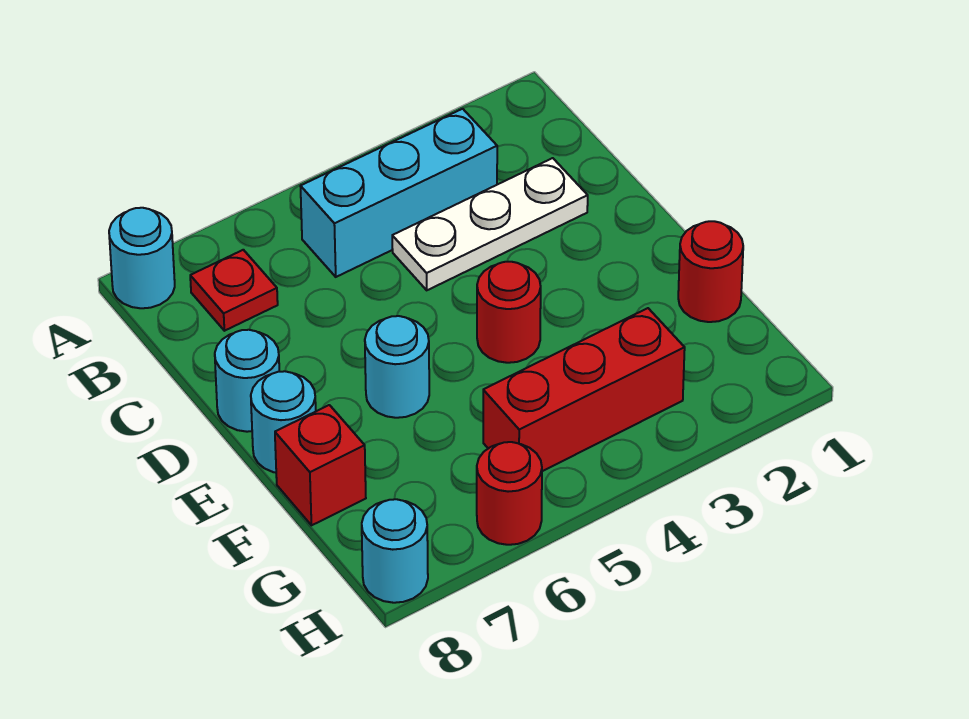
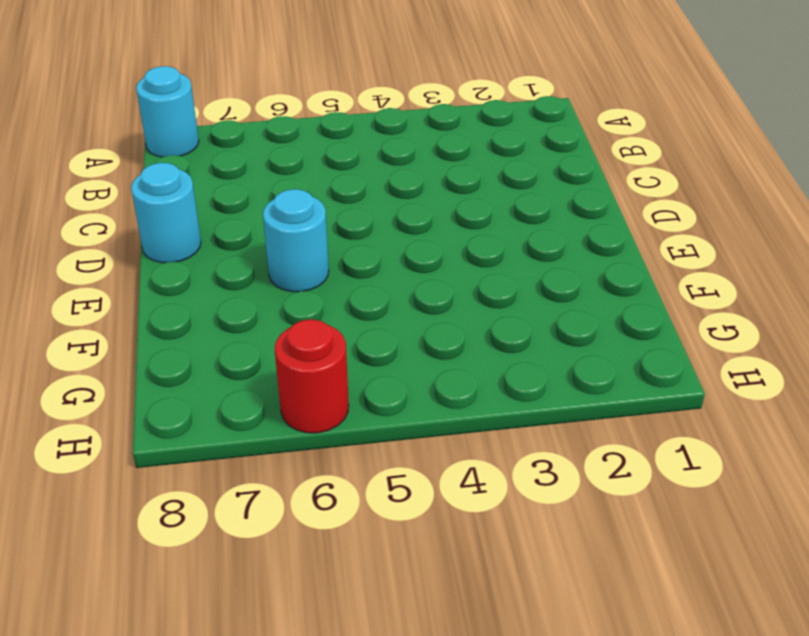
none -> cyan 1x3 brick [300,109,497,277]
none -> red 1x1 plate [190,250,278,331]
none -> white 1x3 plate [392,158,588,290]

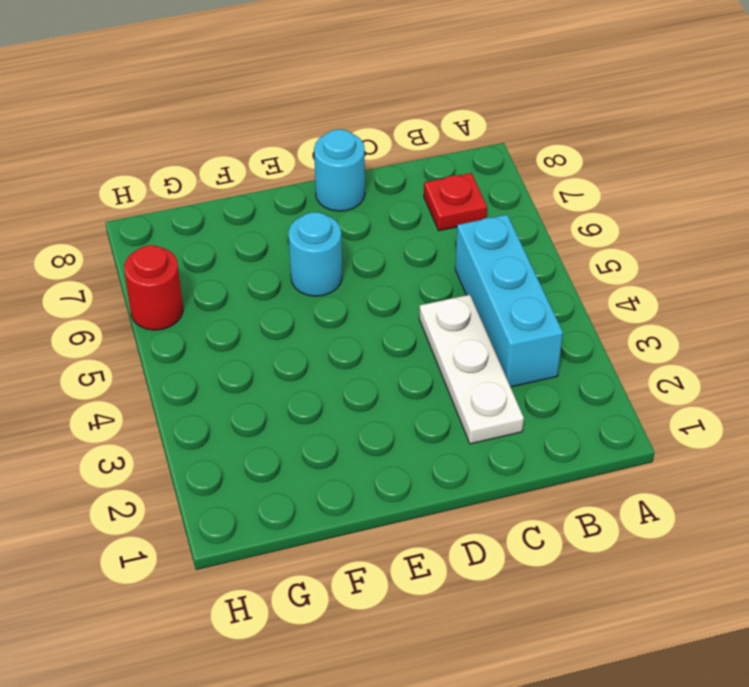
none -> cyan 1x1 round brick [109,208,175,308]
none -> red 1x1 round brick [477,262,541,363]
none -> cyan 1x1 round brick [251,371,316,473]

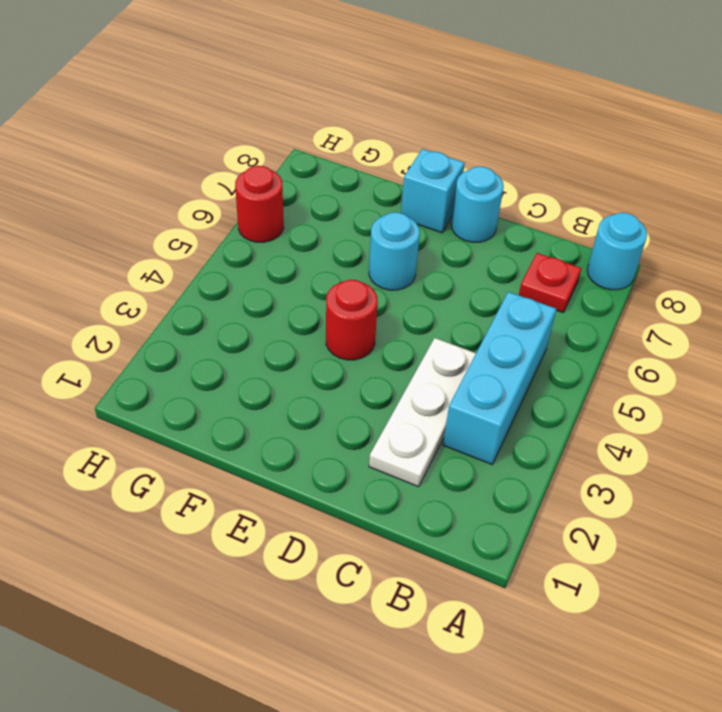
cyan 1x1 brick [401,149,465,233] -> cyan 1x1 round brick [251,371,316,473]
none -> red 1x1 round brick [678,221,743,322]
none -> red 1x1 brick [275,405,366,525]
none -> red 1x3 brick [483,308,685,471]

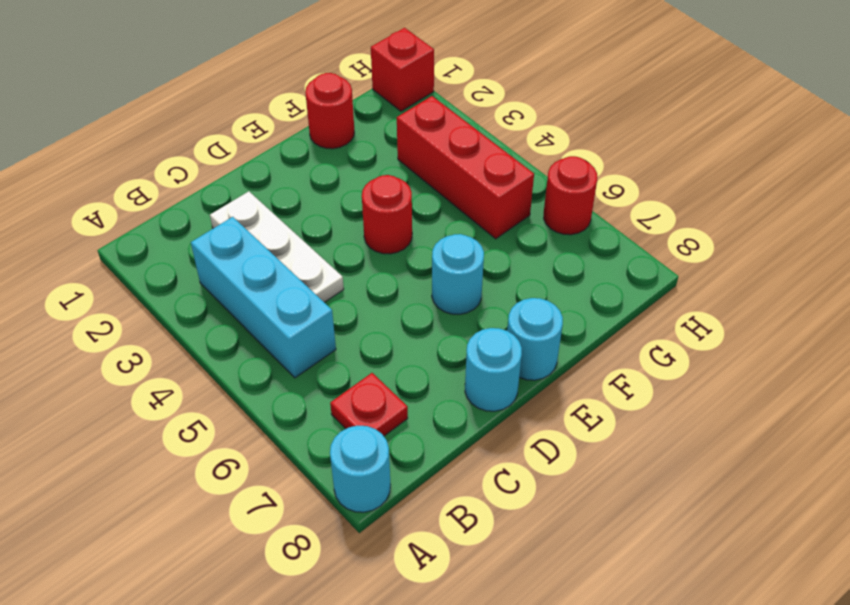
red 1x1 brick [371,28,434,111] -> red 1x1 brick moved to [275,405,366,525]
none -> cyan 1x1 round brick [362,499,428,603]

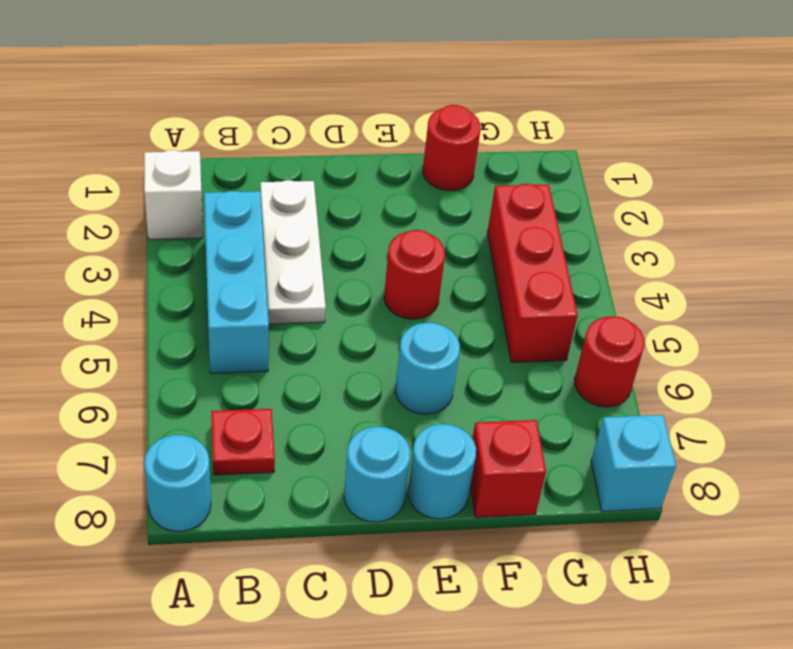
white 1x1 brick [144,150,203,240] -> none
cyan 1x1 brick [591,415,676,511] -> cyan 1x1 round brick [362,499,428,603]

